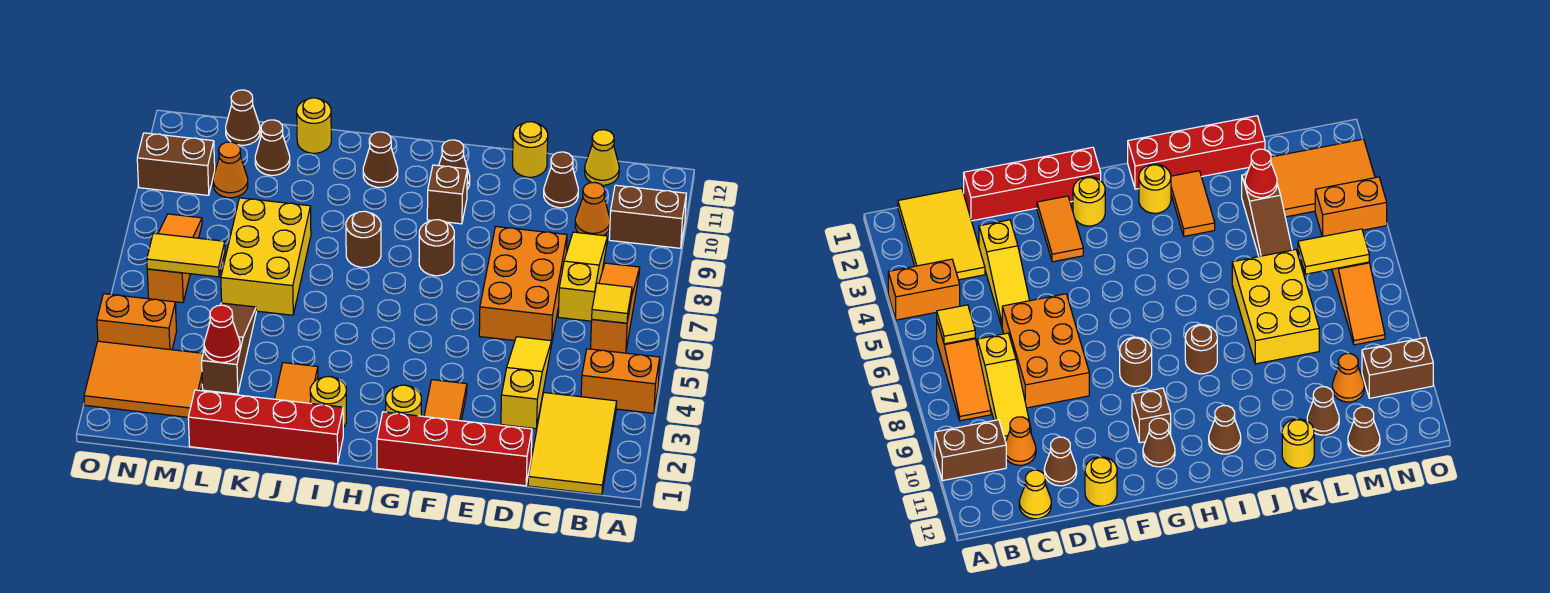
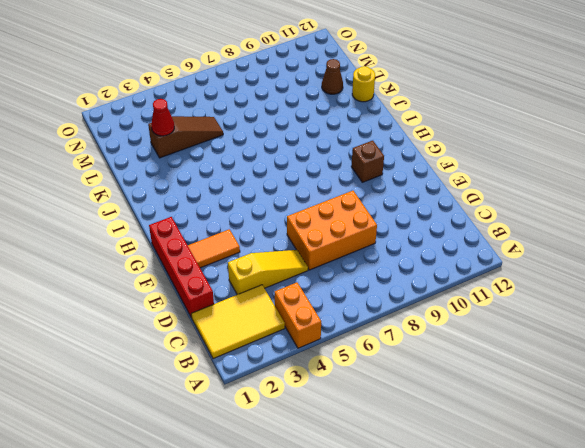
none -> brown 1x2 brick [609,185,686,248]
none -> orange 1x3 slope [591,263,640,353]
none -> yellow 1x3 slope [558,232,608,321]
none -> orange 1x1 cone [575,182,610,236]

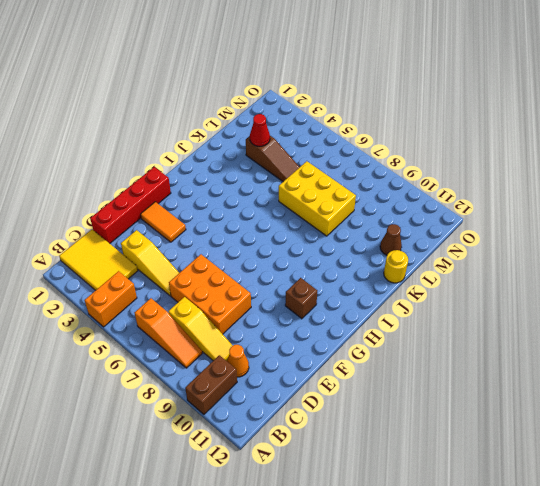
none -> yellow 1x1 cone [585,130,619,185]
none -> brown 1x1 cone [544,152,578,208]
none -> yellow 1x1 round brick [513,122,548,177]
none -> yellow 1x1 round brick [386,385,421,416]

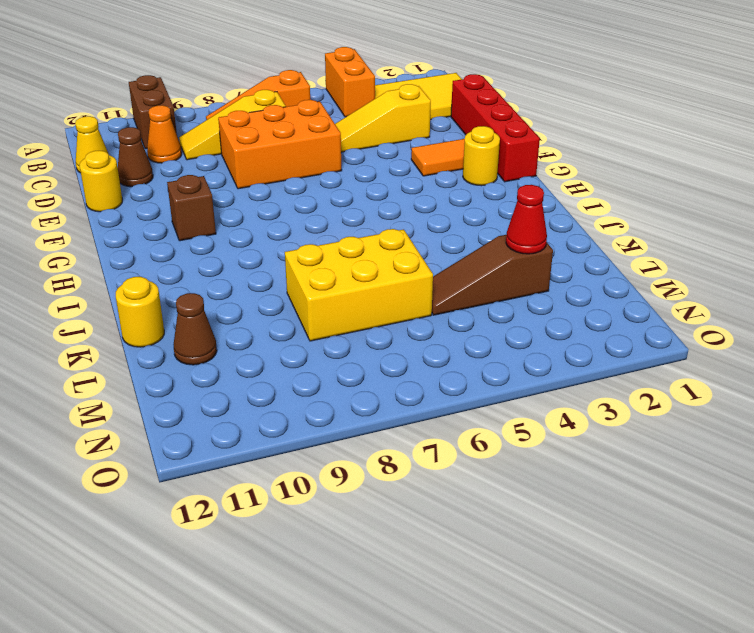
none -> brown 1x1 round brick [419,220,454,276]
none -> brown 1x1 cone [439,140,470,189]
none -> red 1x4 brick [188,390,343,464]
none -> yellow 1x1 round brick [310,377,346,427]

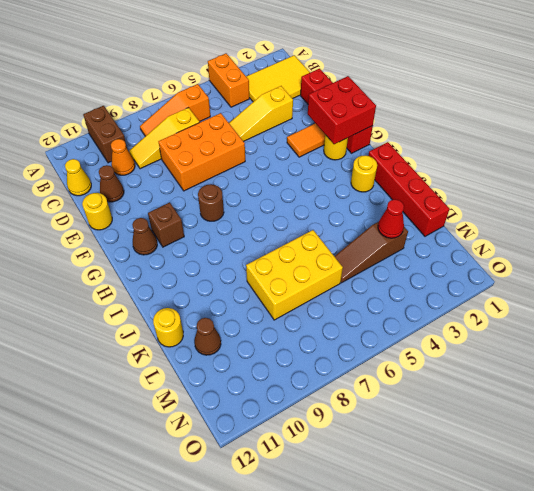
red 2x2 brick [308,76,376,144] -> none
none -> brown 1x1 round brick [346,211,381,267]
none -> brown 1x1 cone [363,132,398,187]
none -> orange 1x2 tile [275,363,318,403]
none -> orange 2x3 tile [84,341,203,417]

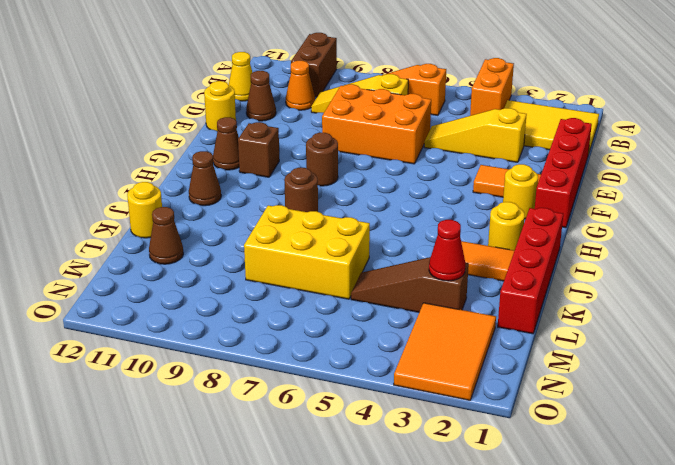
none -> orange 1x1 cone [213,142,248,198]
none -> brown 1x1 cone [226,90,260,145]
none -> orange 1x2 brick [97,294,177,350]
none -> orange 1x3 slope [147,214,202,303]

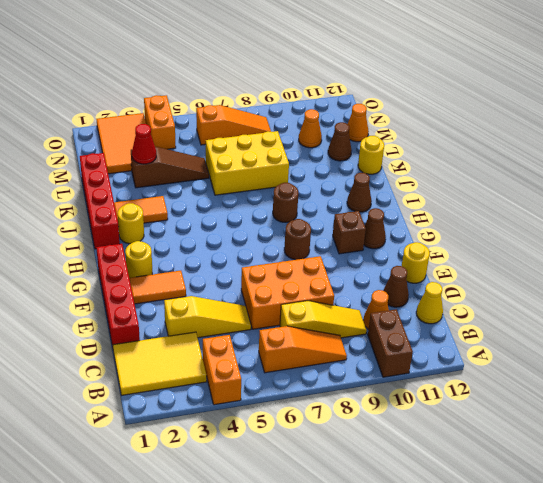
orange 1x1 cone [348,104,369,142] -> brown 1x1 cone [226,90,260,145]
none -> brown 1x2 brick [137,133,215,195]
none -> yellow 1x1 tile [592,283,632,323]
none -> yellow 1x2 tile [147,233,225,277]

